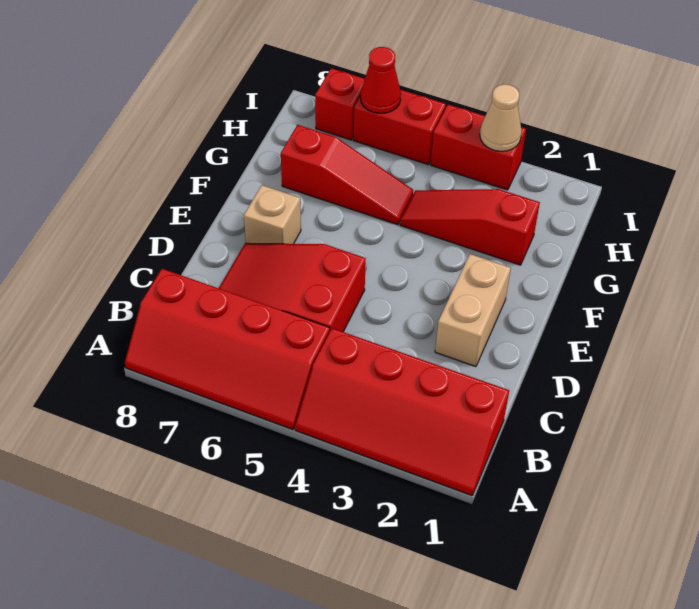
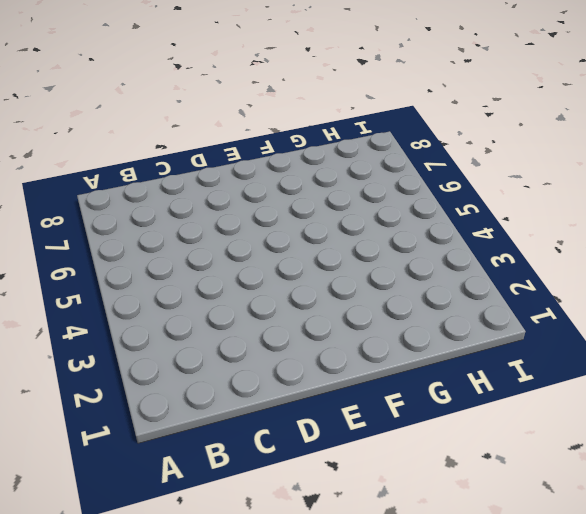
none -> red 2x4 slope [295,328,509,496]
none -> red 2x4 slope [125,269,330,430]
none -> red 2x3 slope [219,243,366,332]

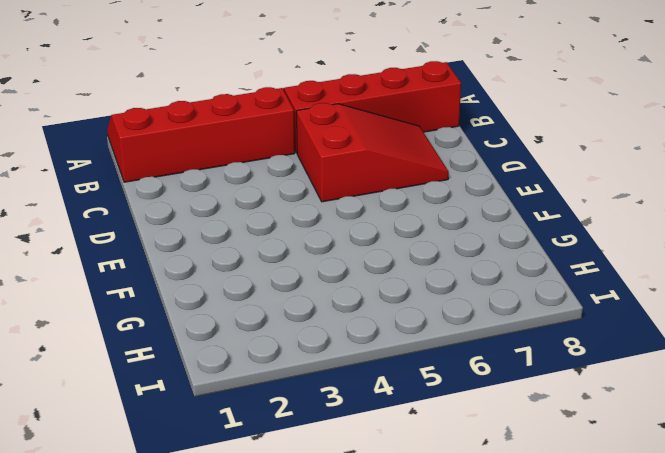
none -> tan 1x2 brick [435,254,511,367]
none -> tan 1x1 brick [244,185,301,244]
none -> red 1x3 slope [400,189,540,265]

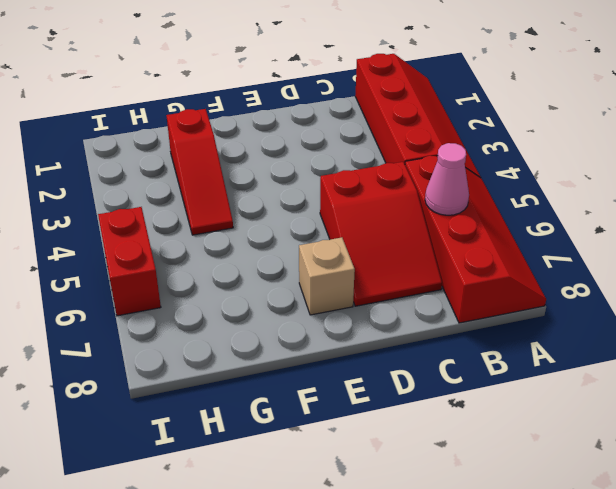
pink 1x1 cone [425,143,469,215] -> none
none -> tan 1x2 brick [435,254,511,367]
none -> red 1x3 slope [281,125,413,225]
none -> red 1x2 brick [431,104,526,190]

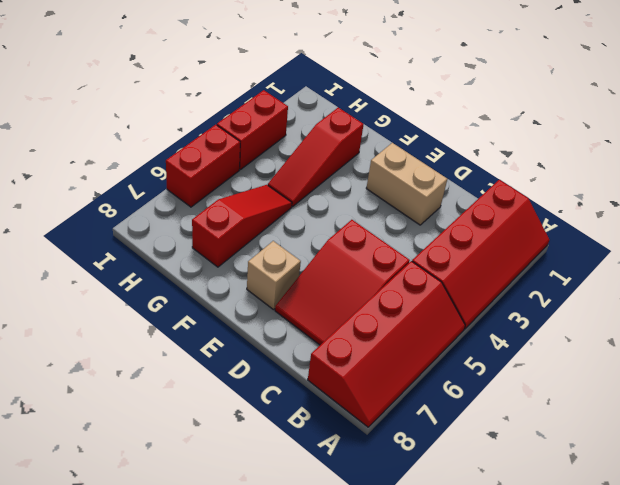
none -> red 1x1 brick [315,68,365,140]
none -> tan 1x1 cone [480,84,522,151]
none -> red 1x1 cone [360,47,401,113]

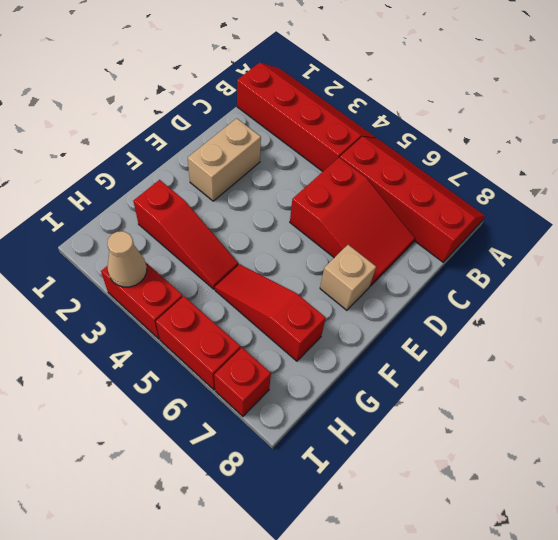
none -> red 1x1 cone [360,47,401,113]

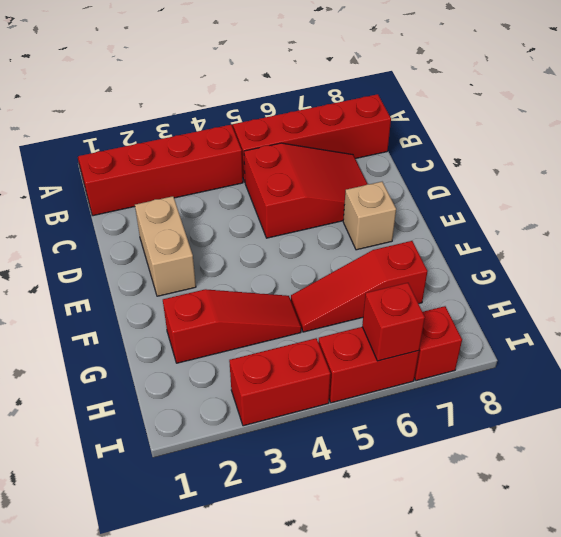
red 1x1 brick [362,283,425,361] -> red 1x1 cone [360,47,401,113]
none -> tan 1x1 cone [480,84,522,151]

